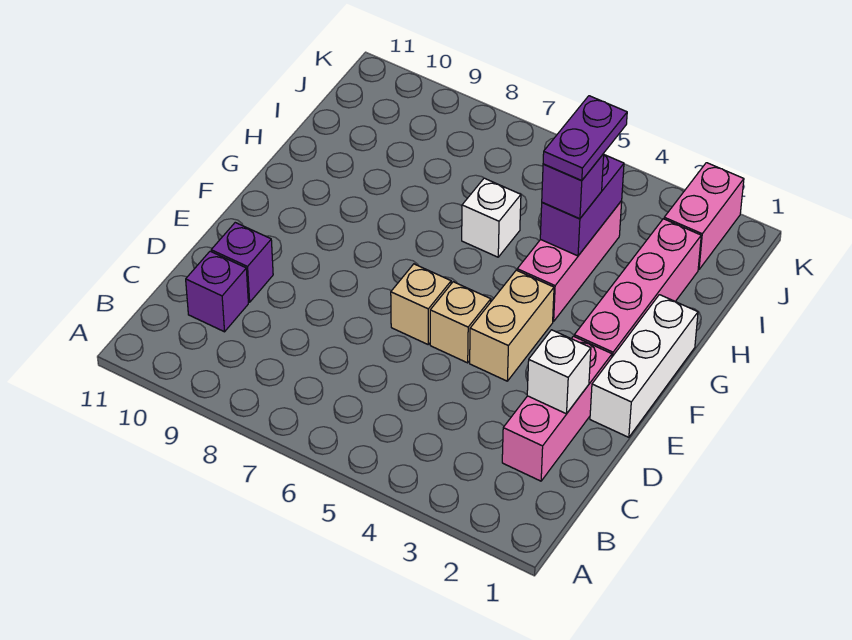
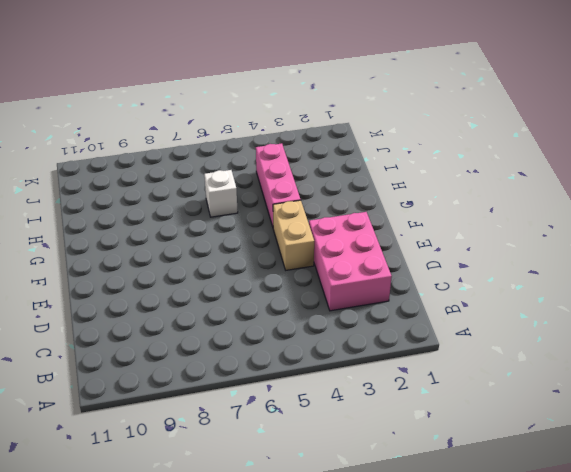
pink 2x3 brick [309,212,392,311] -> pink 1x3 brick [502,336,612,481]
none -> purple 1x1 brick [186,251,248,332]
none -> purple 1x1 brick [211,223,273,302]
none -> white 1x3 brick [590,295,698,437]

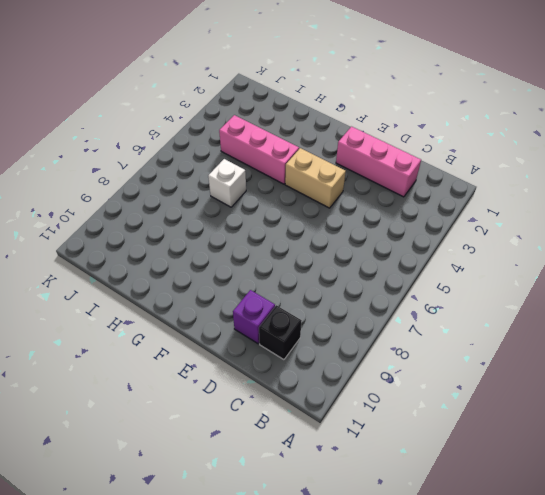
black 1x1 brick [259,305,302,360] -> purple 1x1 brick [186,251,248,332]
none -> white 1x3 brick [590,295,698,437]
none -> tan 1x1 brick [430,282,491,363]
none -> tan 1x1 brick [391,264,451,344]

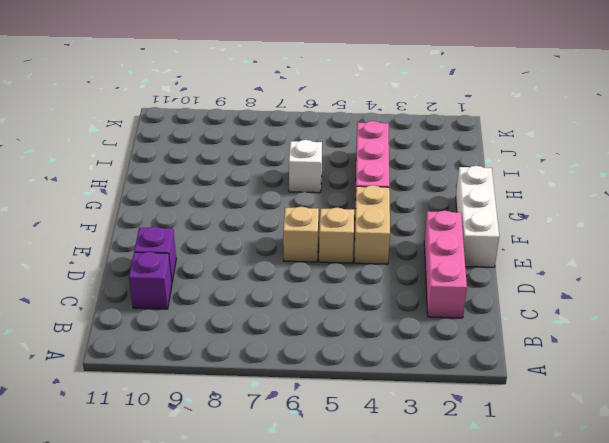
none -> pink 1x4 brick [574,219,701,357]
none -> pink 1x2 brick [664,163,744,270]
none -> white 1x1 brick [527,330,591,414]

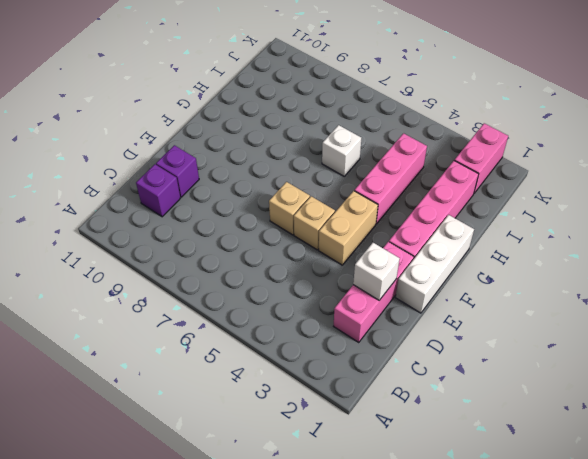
none -> purple 1x2 brick [540,155,624,256]
none -> purple 1x1 brick [542,154,604,219]
none -> purple 1x2 plate [543,96,627,181]

